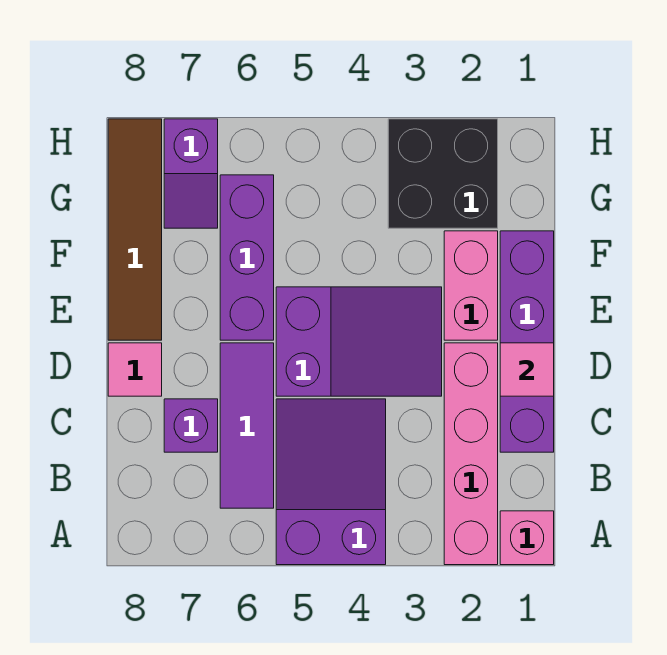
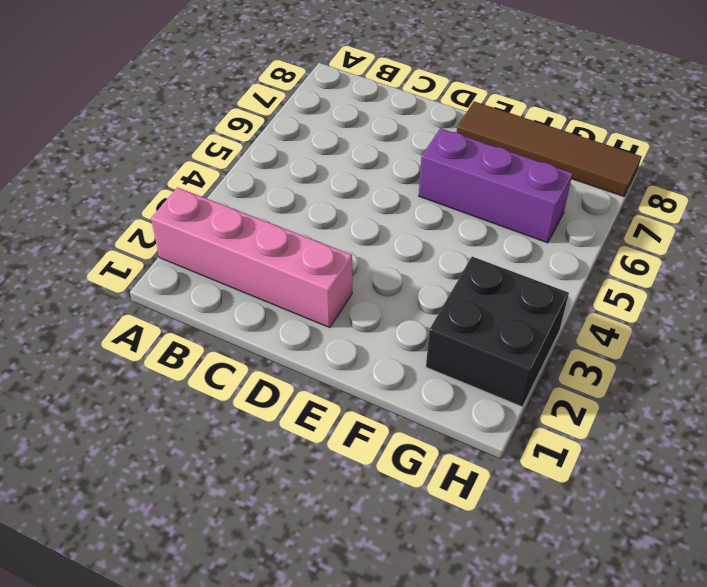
none -> pink 1x1 brick [500,511,554,565]
none -> purple 2x3 slope [276,399,386,565]
none -> purple 1x3 tile [220,343,274,508]

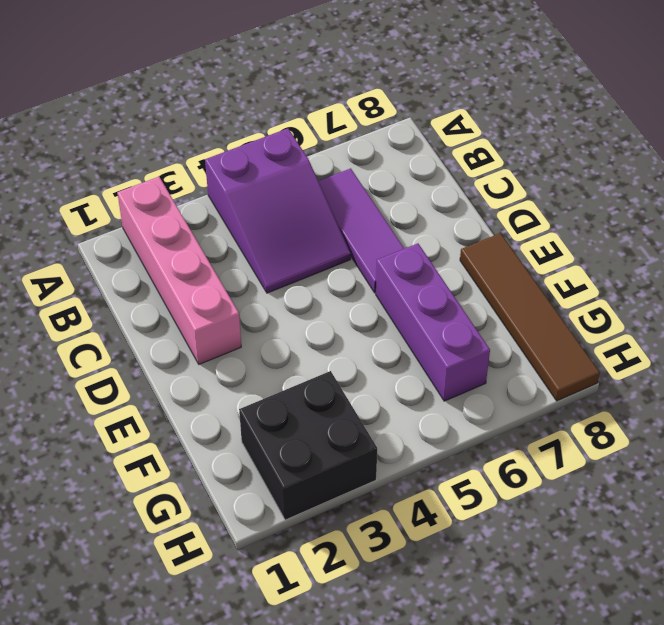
none -> pink 1x1 brick [500,511,554,565]
none -> purple 1x4 brick [500,231,554,452]
none -> purple 1x1 brick [164,399,218,452]

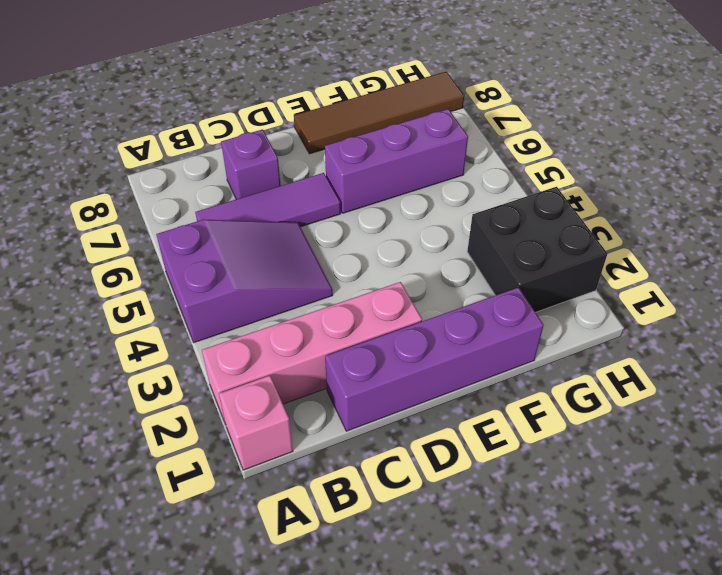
none -> purple 2x3 slope [276,287,442,396]
none -> pink 1x1 tile [108,343,162,396]
none -> pink 1x2 brick [444,231,498,340]

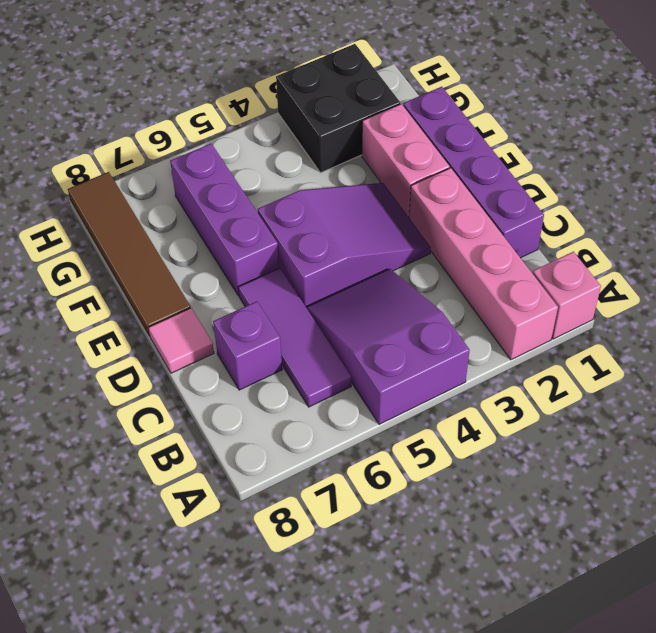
none -> purple 1x2 slope [164,119,218,228]
none -> pink 1x1 tile [500,343,554,396]

